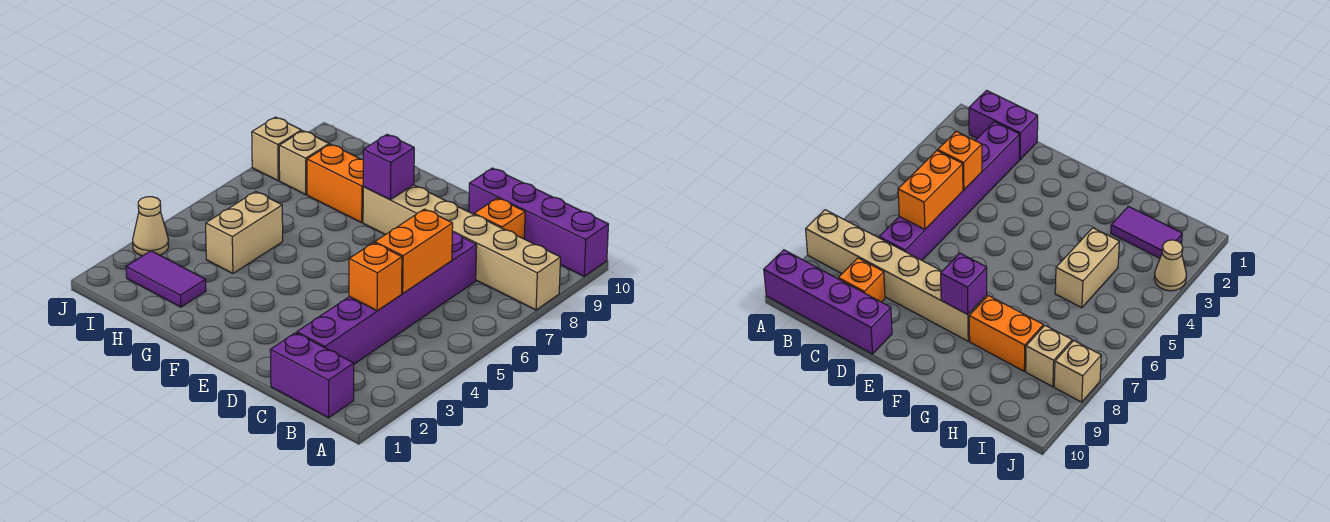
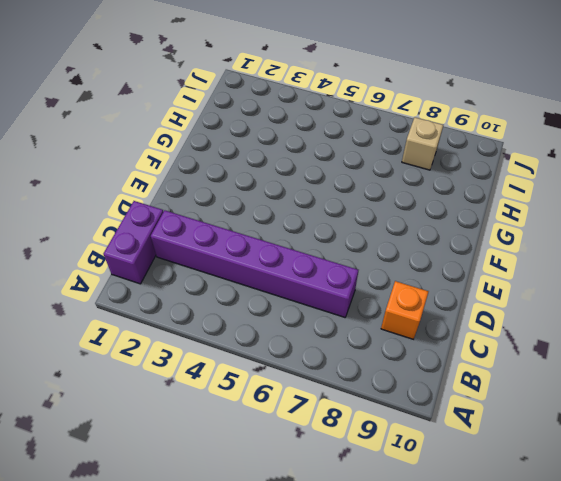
none -> tan 1x6 brick [363,185,561,310]
none -> purple 1x4 brick [469,168,608,276]
none -> orange 1x2 brick [307,144,363,223]

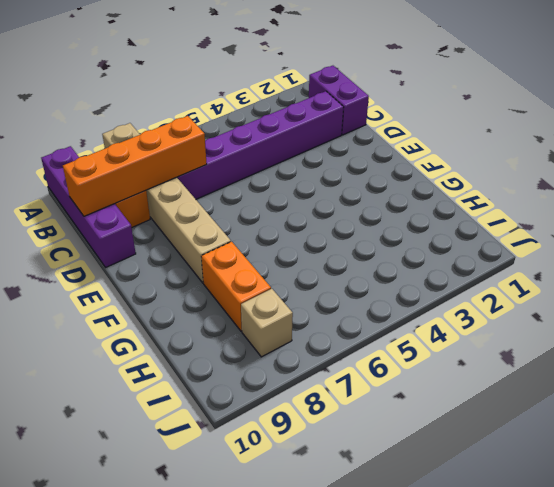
orange 1x4 brick [63,116,207,216] -> none
none -> purple 1x2 tile [126,251,206,307]
none -> tan 1x2 brick [206,191,283,274]
none -> tan 1x1 cone [133,197,169,256]

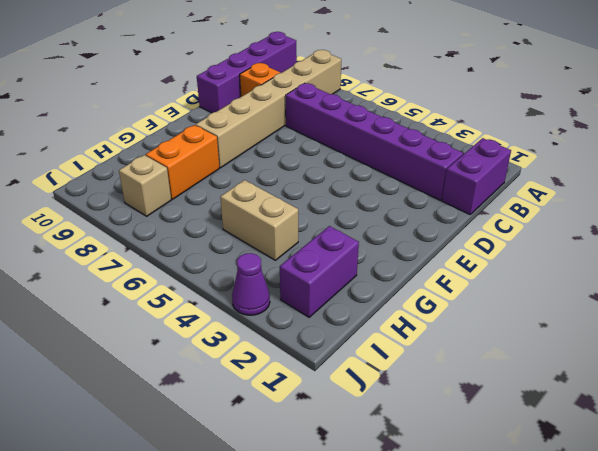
purple 1x2 brick [280,226,359,317] -> purple 1x2 tile [126,251,206,307]
purple 1x1 cone [232,253,270,315] -> tan 1x1 cone [133,197,169,256]
none -> tan 1x1 brick [252,117,301,181]
none -> orange 1x1 brick [349,243,402,311]
none -> orange 1x2 brick [375,209,453,293]

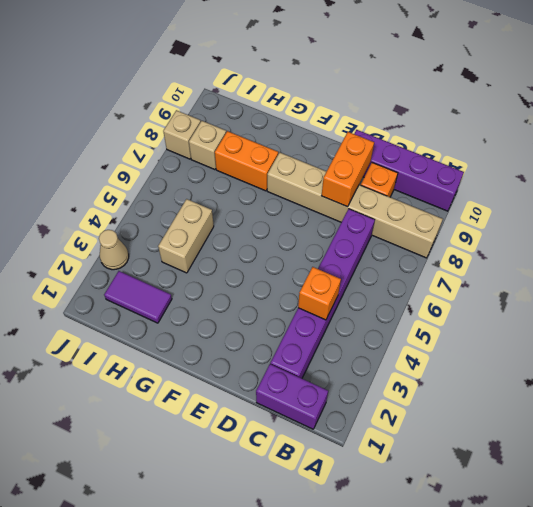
orange 1x2 brick [322,132,374,207] -> orange 1x2 brick moved to [375,209,453,293]
none -> purple 1x1 brick [363,134,414,200]

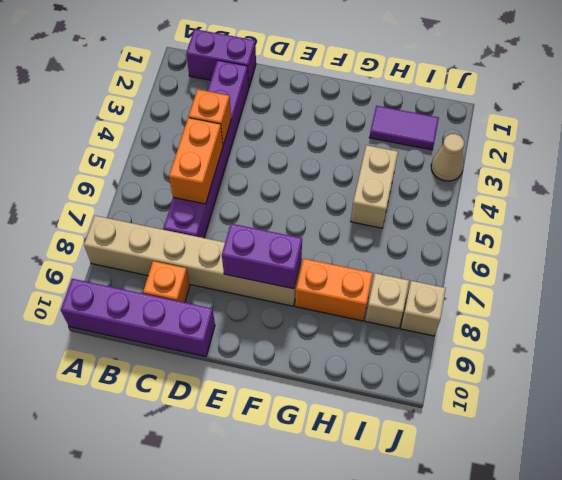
purple 1x2 brick [222,224,302,289] -> purple 1x1 brick [363,134,414,200]

